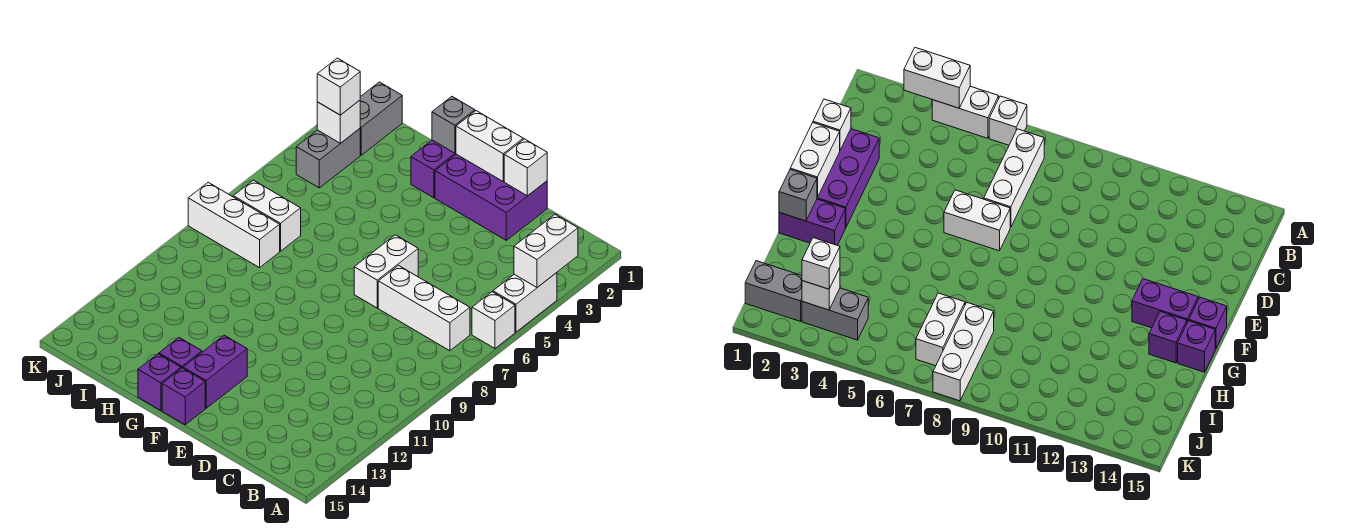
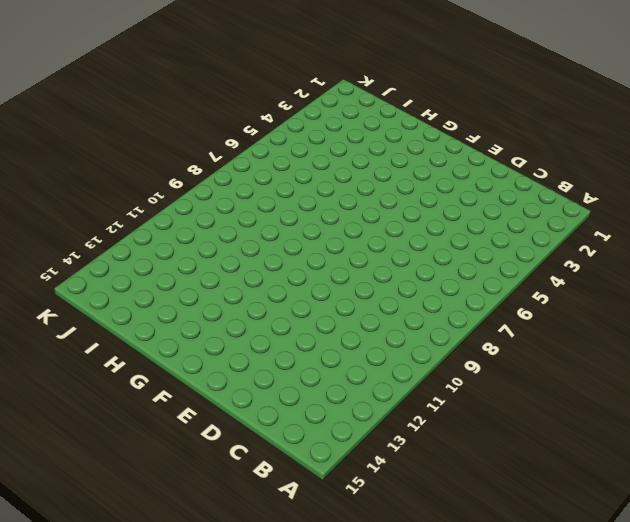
none -> white 1x2 brick [493,273,557,332]
none -> white 1x1 brick [472,292,515,348]
none -> white 1x3 brick [378,266,470,351]

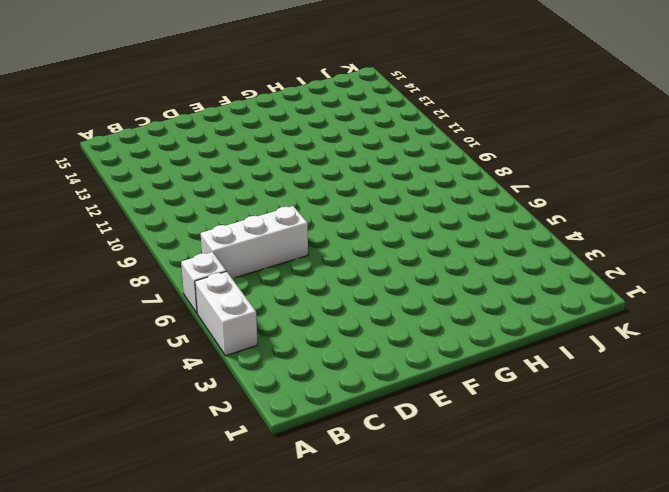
none -> purple 2x3 brick [435,154,547,240]
none -> white 1x2 brick [354,235,418,308]
none -> purple 1x2 brick [183,335,247,408]

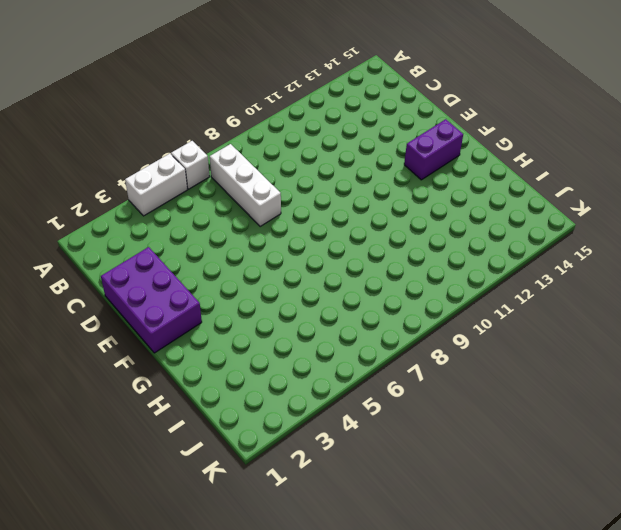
none -> white 1x2 brick [354,235,418,308]
none -> purple 1x1 brick [162,368,205,425]
none -> purple 1x2 brick [411,140,456,198]

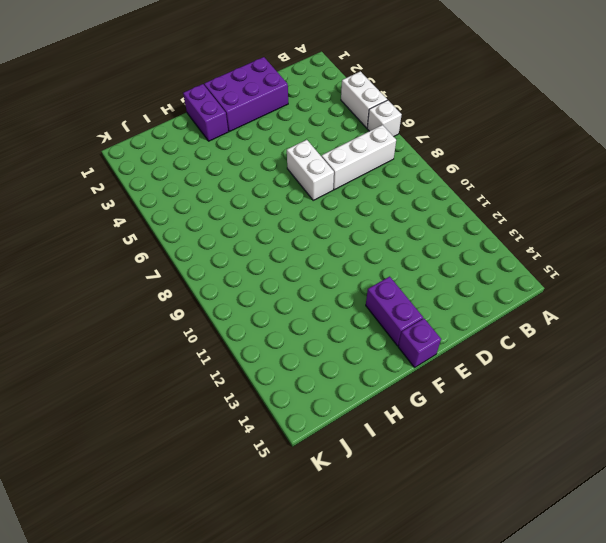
none -> purple 1x1 brick [159,338,202,368]
none -> purple 1x1 brick [138,354,181,411]
none -> white 1x2 brick [233,180,301,251]

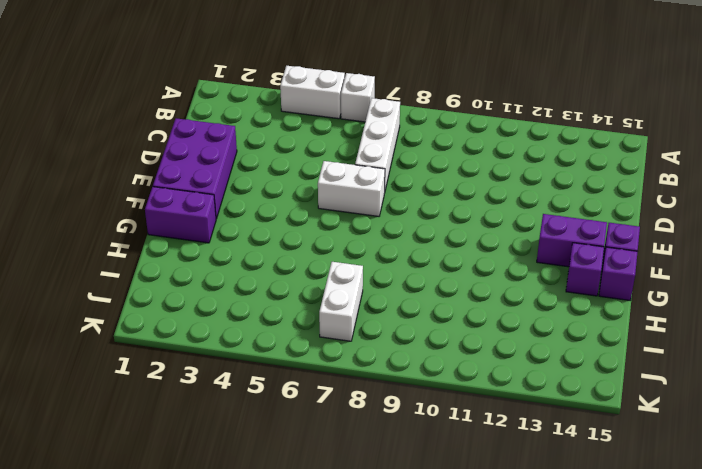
none -> white 1x3 brick [188,182,280,268]
none -> grey 1x2 brick [360,82,402,155]
none -> grey 1x2 brick [296,129,360,188]

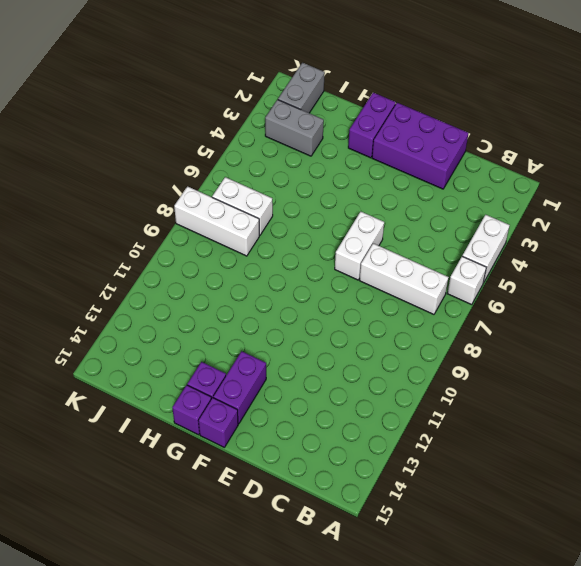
grey 1x2 brick [265,100,324,156] -> grey 1x2 brick turned to [296,129,360,188]
none -> white 1x2 brick [514,215,578,287]
none -> white 1x1 brick [504,139,547,196]
none -> white 1x2 brick [456,111,523,181]

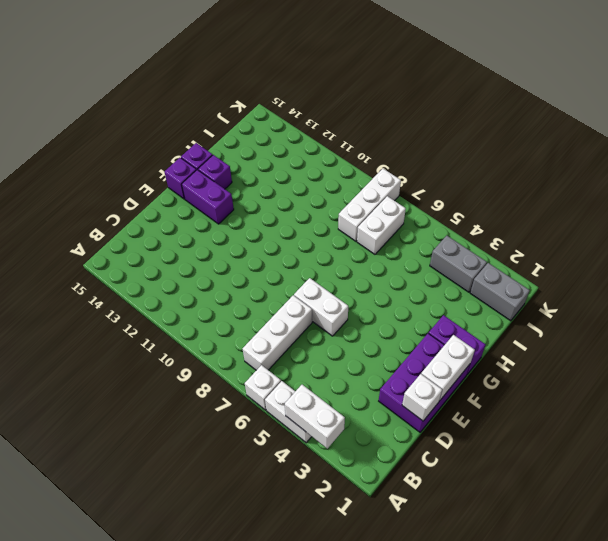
none -> grey 1x1 brick [432,97,475,153]
none -> white 1x1 brick [317,100,360,143]
none -> white 1x1 brick [317,58,360,115]

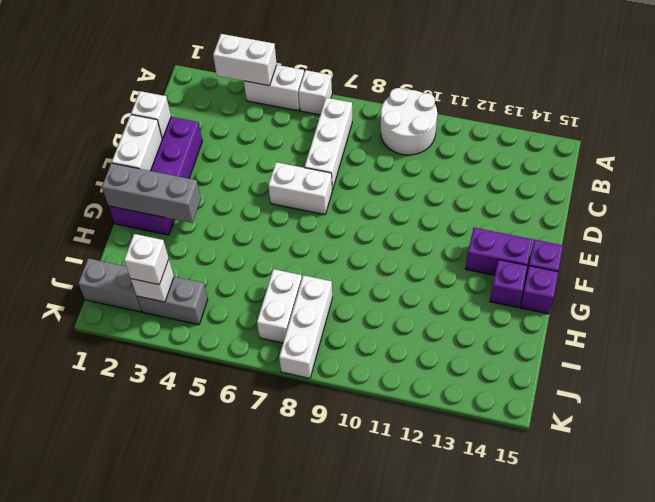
white 2x2 round brick [381,88,437,155] -> none
grey 1x3 brick [102,163,201,223] -> grey 1x1 brick [432,97,475,153]

